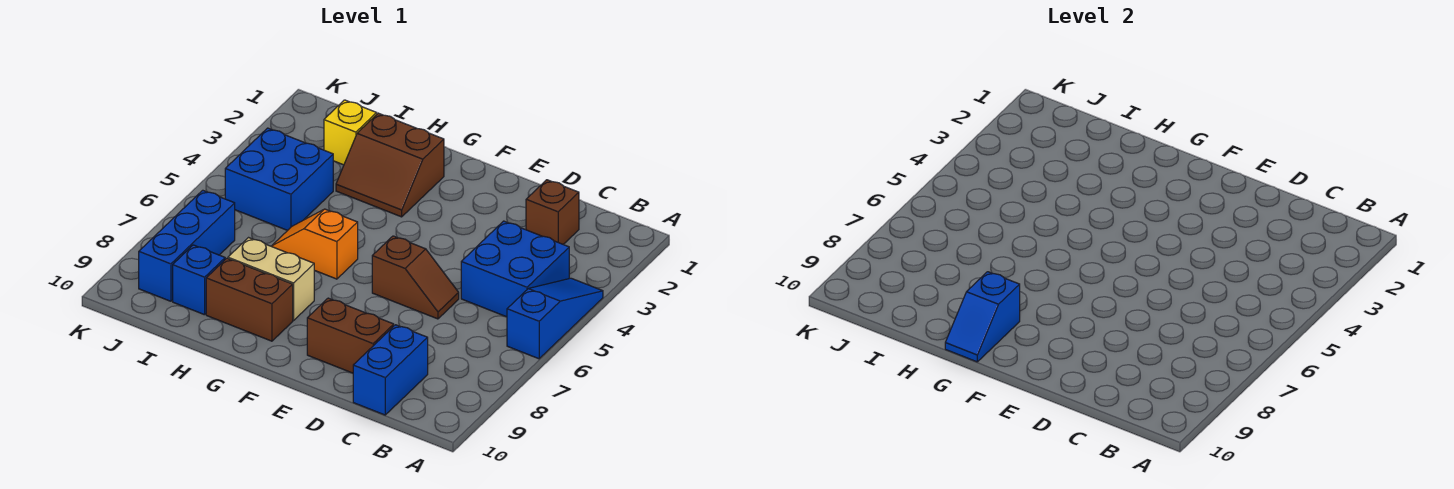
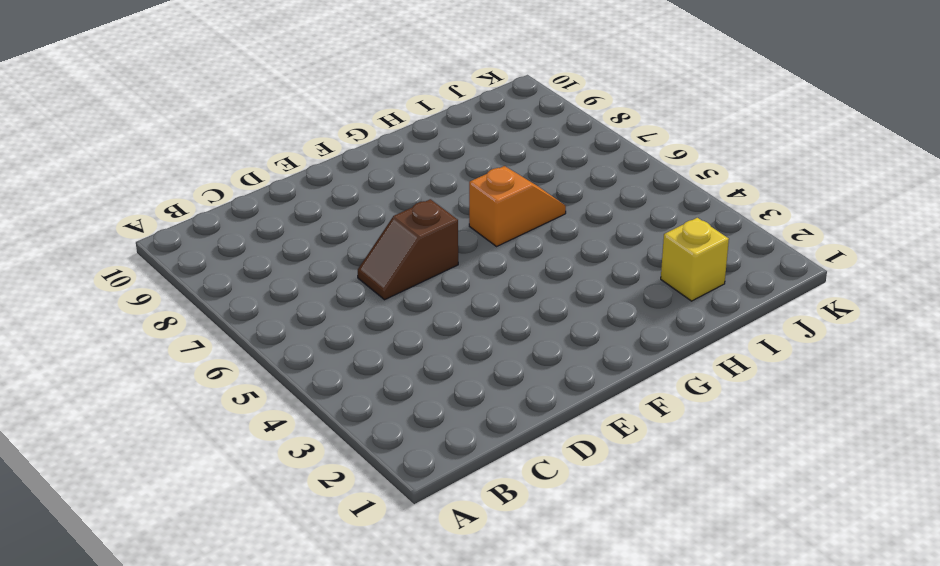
none -> blue 1x3 slope [507,278,603,359]
none -> blue 2x2 brick [461,221,569,317]
none -> brown 1x1 brick [526,180,579,244]

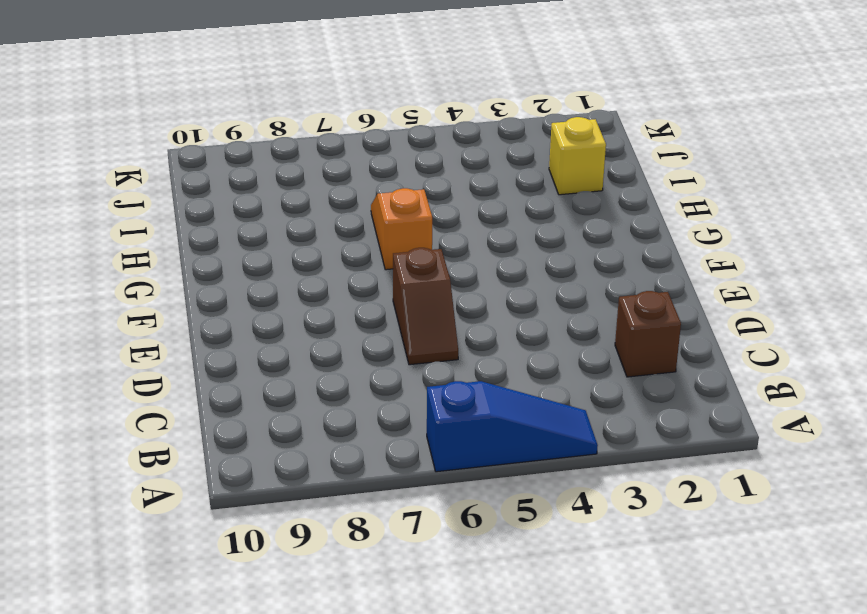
none -> blue 2x2 brick [461,221,569,317]
none -> blue 1x2 brick [353,325,428,415]
none -> brown 1x2 brick [307,298,394,373]

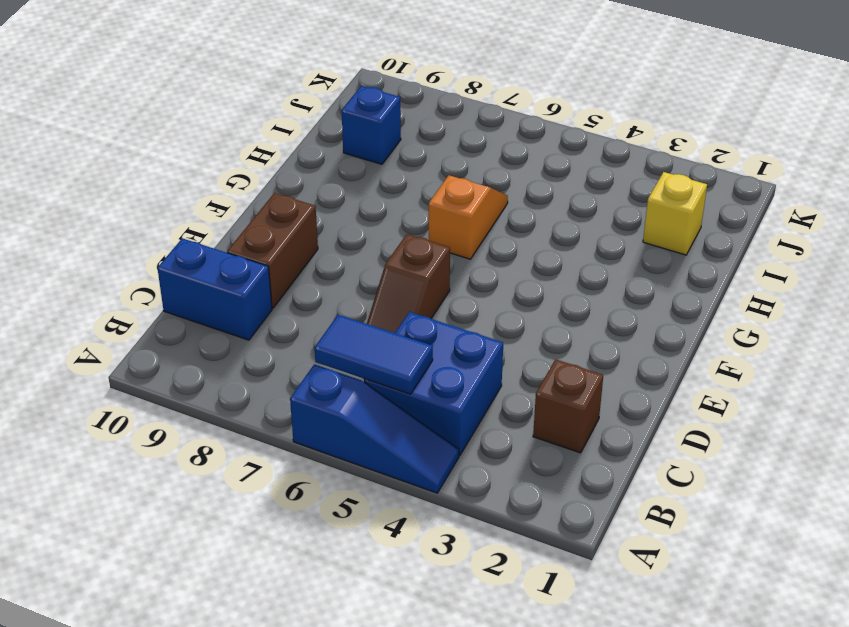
blue 1x2 tile [315,315,433,394] -> none
none -> brown 2x2 slope [336,113,444,217]
none -> tan 1x2 brick [228,238,314,320]
none -> brown 1x2 brick [206,258,293,341]

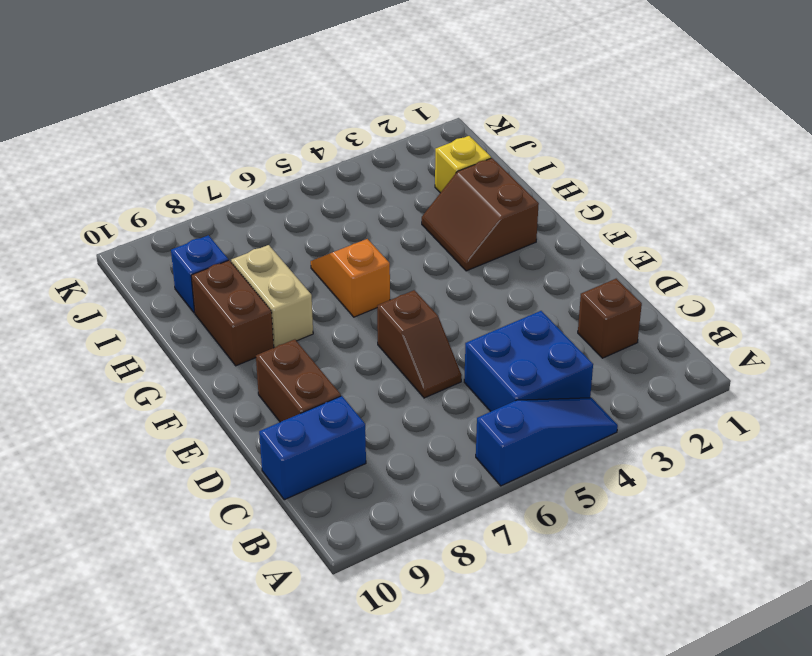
none -> blue 2x2 brick [225,128,333,231]
none -> blue 1x3 brick [139,190,235,301]
none -> blue 1x2 slope [945,272,1020,362]

